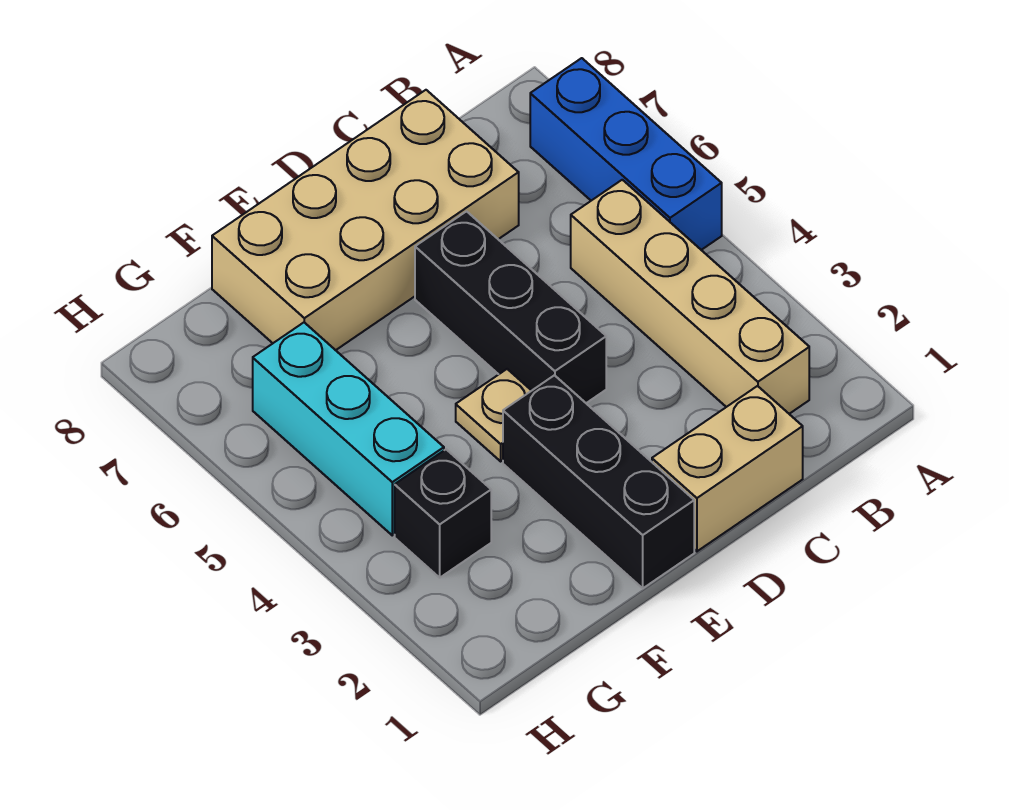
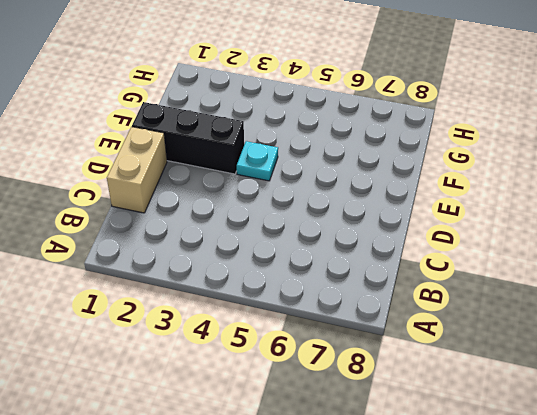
cyan 1x1 plate [237,141,278,181] -> tan 1x1 plate [456,369,532,461]
none -> blue 1x3 brick [530,58,722,250]
none -> tan 1x4 brick [571,180,809,414]

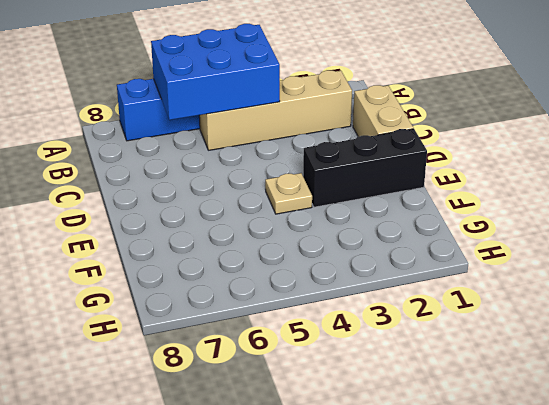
blue 2x3 brick [151,24,280,120] -> none
none -> tan 2x4 brick [212,90,519,350]
none -> black 1x3 brick [415,211,606,403]

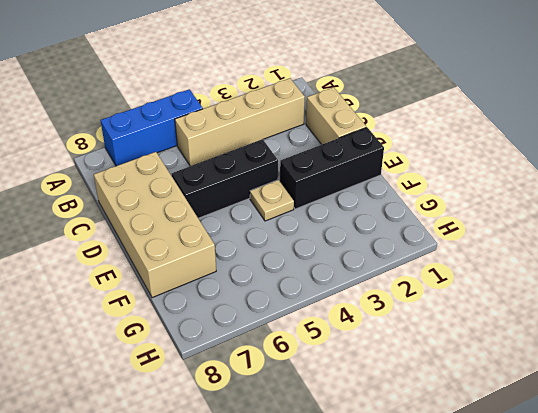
none -> black 1x1 brick [395,449,491,578]
none -> cyan 1x3 brick [253,323,444,535]

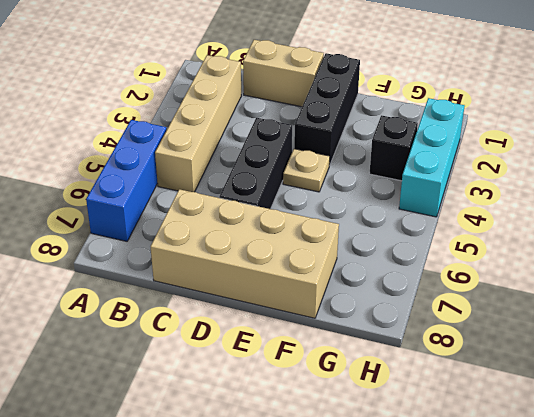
cyan 1x3 brick [399,98,465,217] -> cyan 1x3 brick moved to [253,323,444,535]

